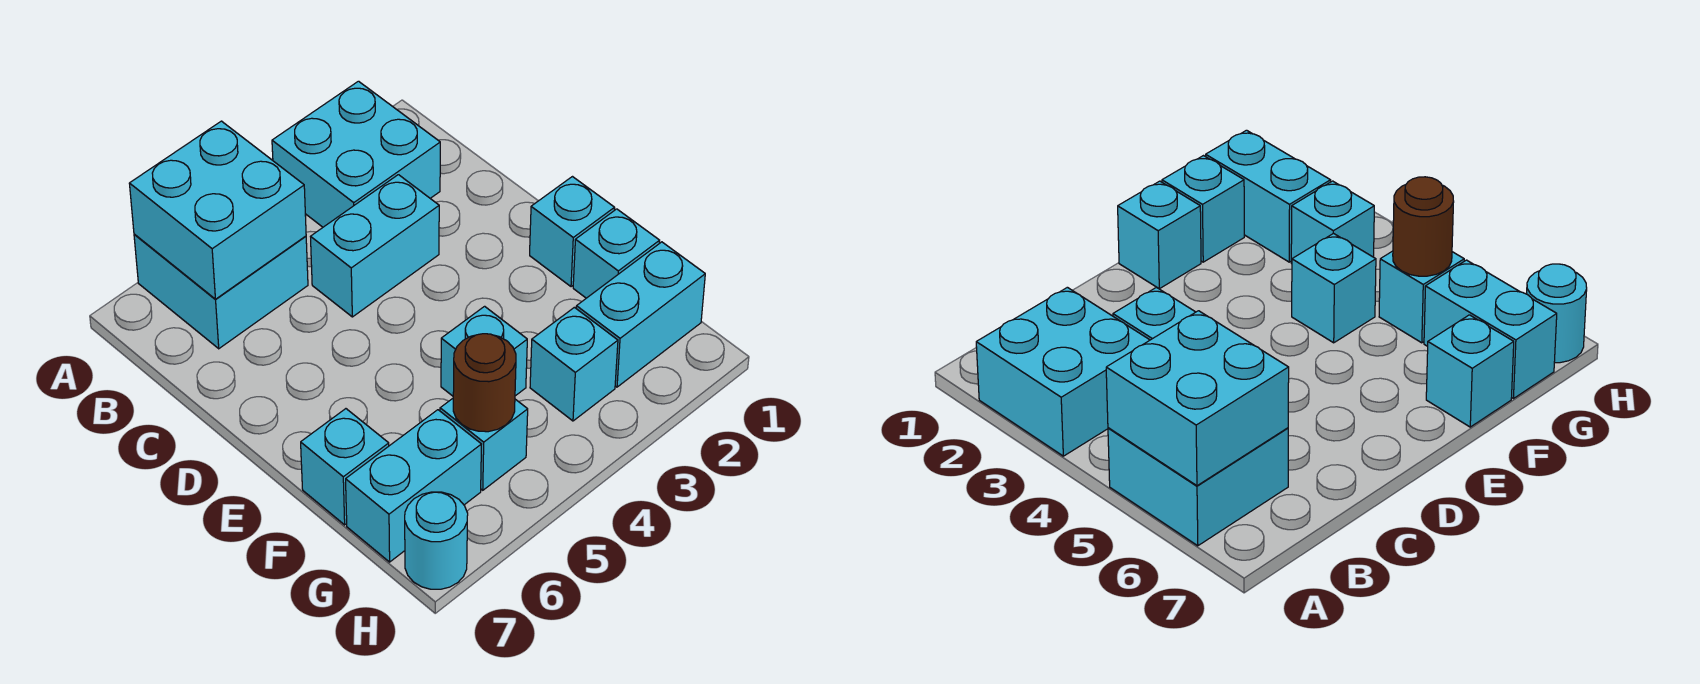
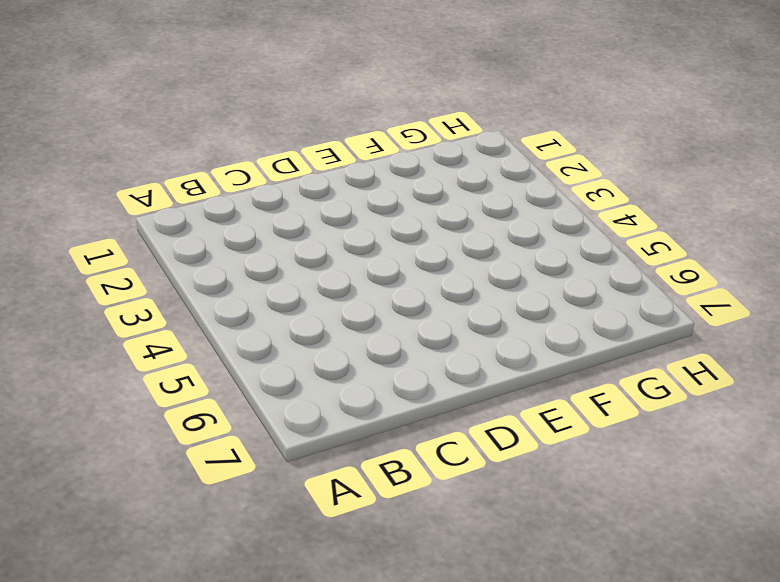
none -> cyan 2x2 brick [272,81,440,227]
none -> cyan 2x2 brick [134,234,308,349]
none -> cyan 1x2 brick [311,175,439,317]

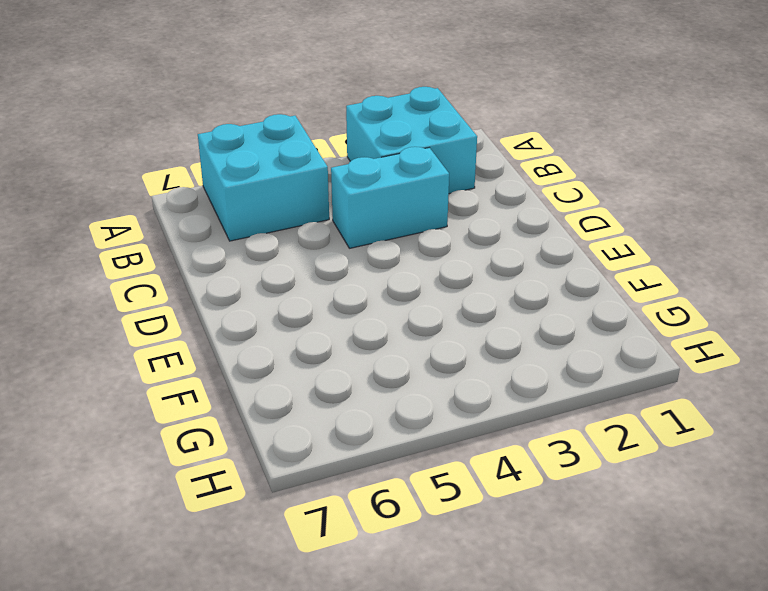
none -> cyan 1x1 brick [530,177,615,287]
none -> cyan 1x1 brick [573,209,660,298]
none -> cyan 1x1 brick [441,306,527,396]

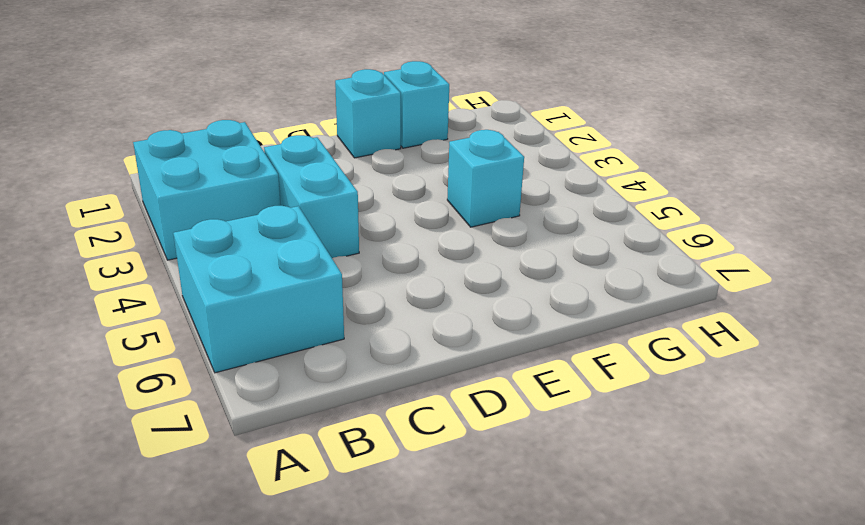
none -> cyan 1x1 brick [301,409,389,525]
none -> cyan 1x2 brick [576,242,705,387]
none -> cyan 1x1 brick [530,307,618,421]

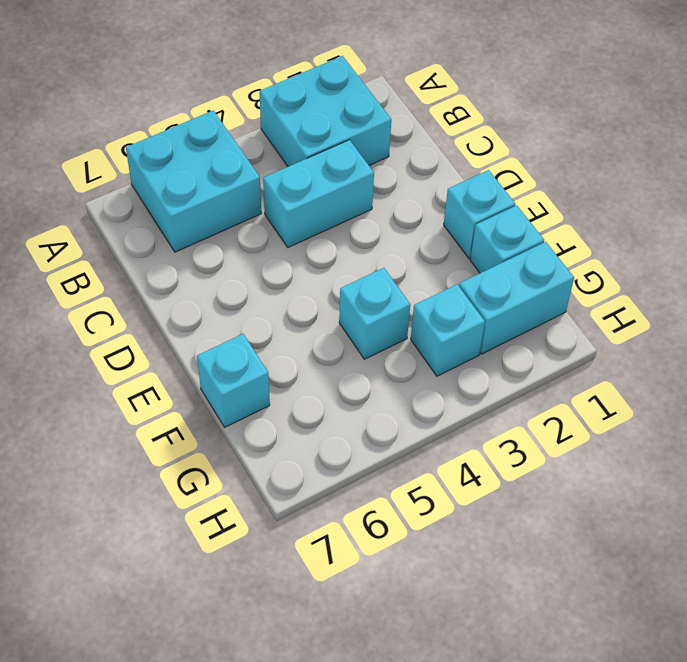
none -> cyan 1x1 brick [440,399,528,490]
none -> cyan 1x2 brick [346,410,481,562]
none -> cyan 1x1 round brick [405,492,468,589]

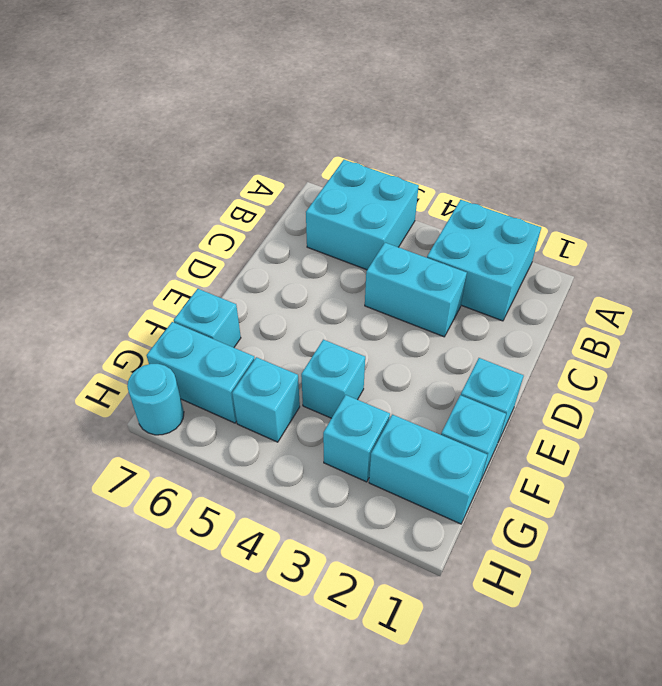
none -> cyan 2x2 brick [129,121,306,299]
none -> brown 1x1 round brick [453,334,516,432]

